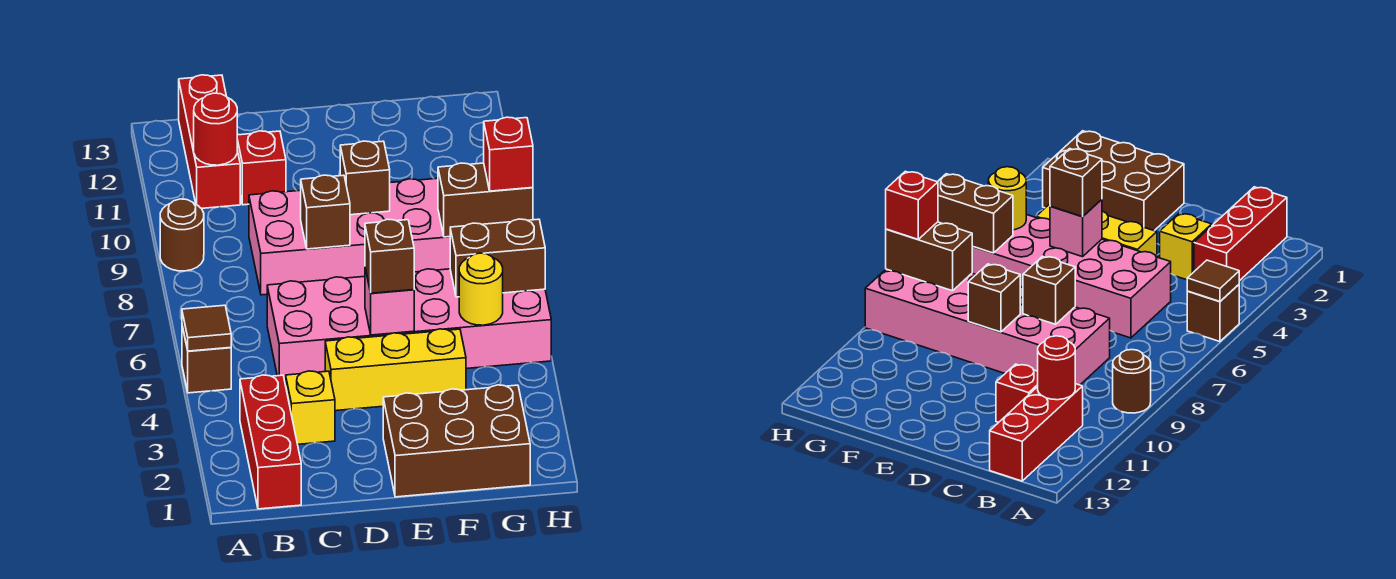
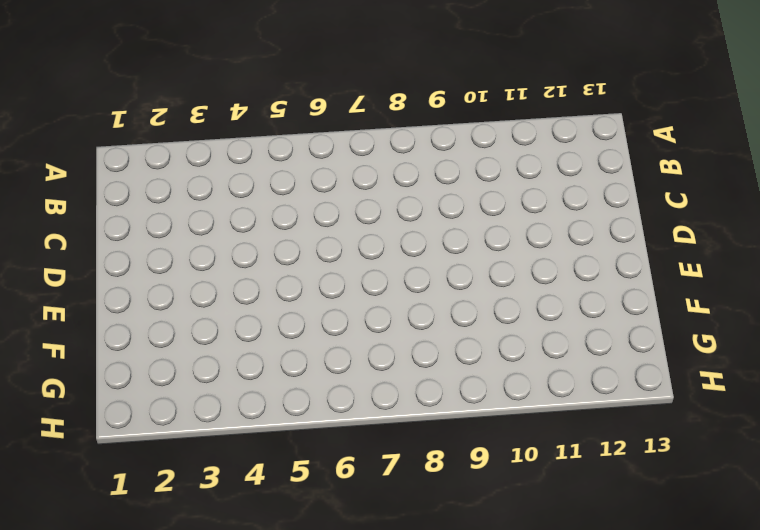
none -> brown 1x1 brick [182,326,231,393]
none -> brown 1x1 round brick [160,199,204,271]
none -> red 1x3 brick [240,375,301,509]

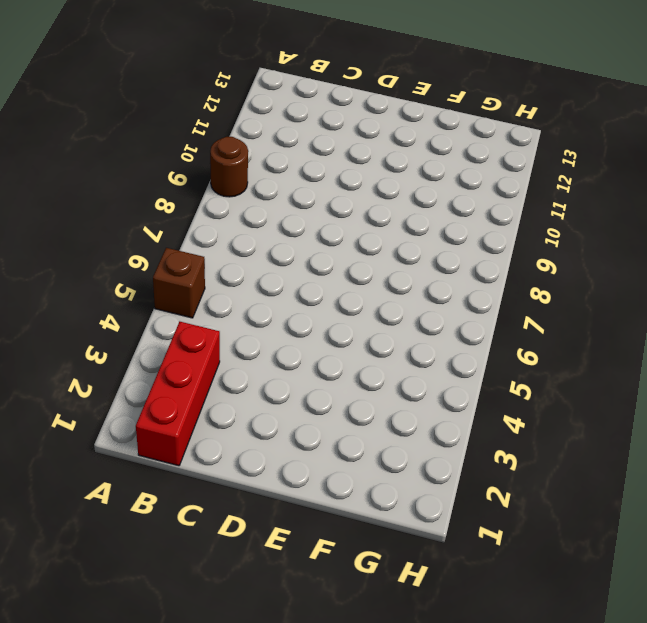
none -> red 1x3 brick [179,75,240,208]
none -> yellow 1x1 brick [285,371,335,444]
none -> pink 2x6 brick [267,269,551,384]

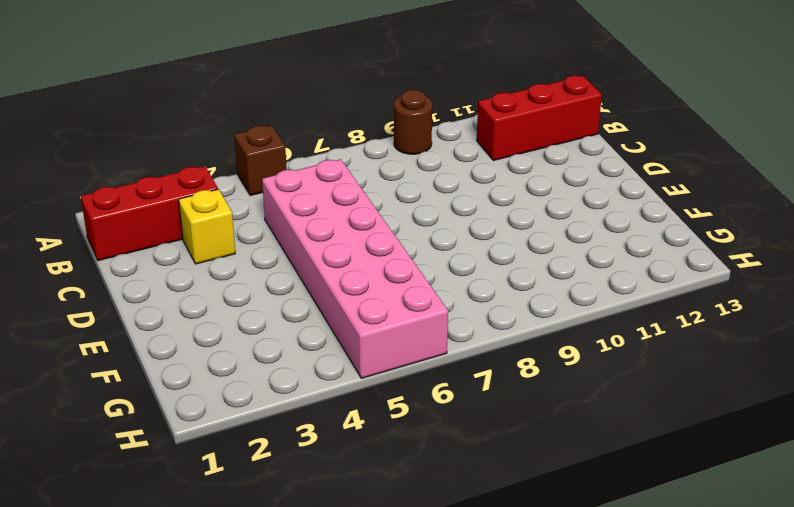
none -> pink 2x6 brick [249,178,450,295]
none -> red 1x1 brick [237,131,286,205]
none -> yellow 1x3 brick [325,329,466,411]

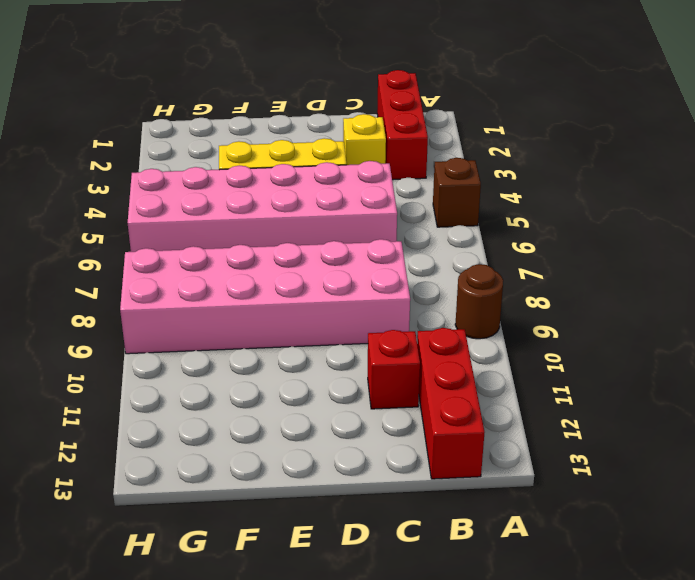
none -> brown 2x3 brick [383,385,530,497]
none -> brown 1x1 tile [182,305,231,351]
none -> red 1x1 round brick [194,93,237,165]

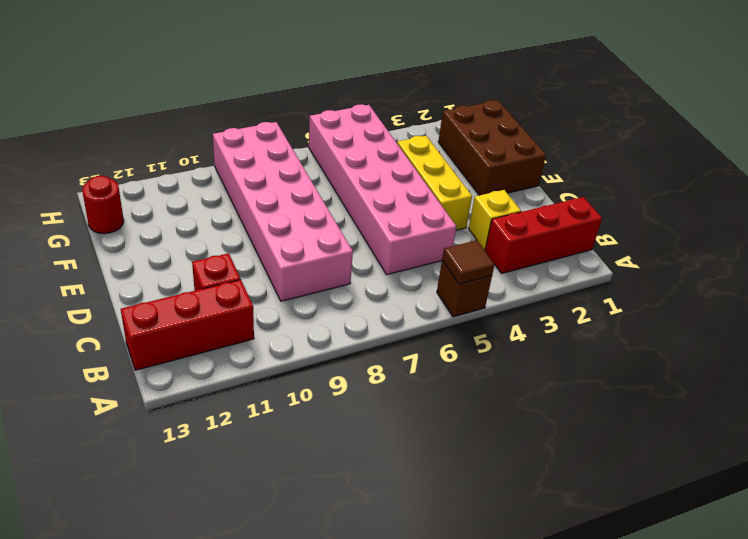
red 1x1 round brick [82,176,124,234] -> red 1x1 round brick moved to [194,93,237,165]
none -> brown 1x1 round brick [160,199,204,271]
none -> brown 1x1 brick [301,175,350,249]
none -> pink 1x1 brick [365,268,414,335]

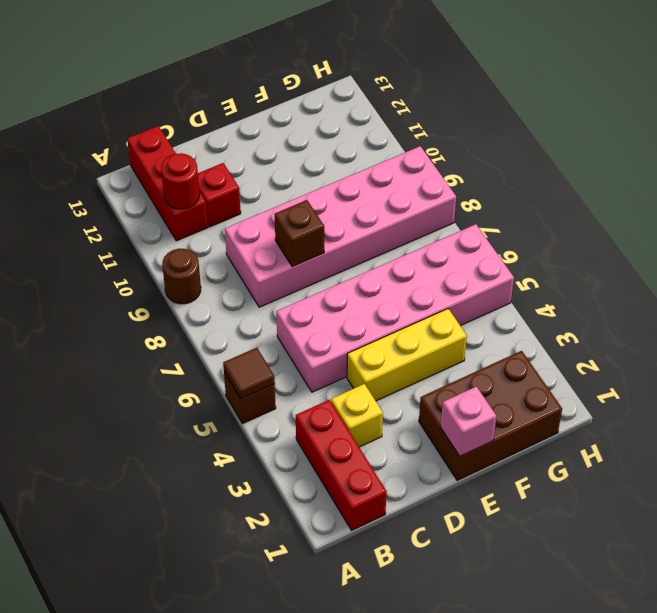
pink 1x1 brick [440,386,496,456] -> pink 1x1 brick moved to [365,268,414,335]
none -> brown 1x1 brick [340,141,390,215]
none -> yellow 1x1 round brick [459,253,503,325]
none -> brown 1x2 brick [450,219,545,297]

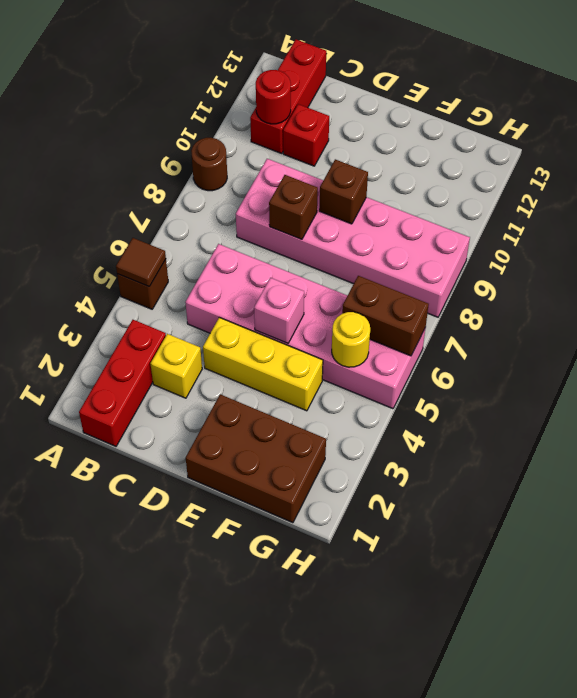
none -> brown 1x2 brick [438,163,533,237]
none -> brown 1x1 brick [365,219,414,293]
none -> red 1x1 brick [484,117,533,191]

